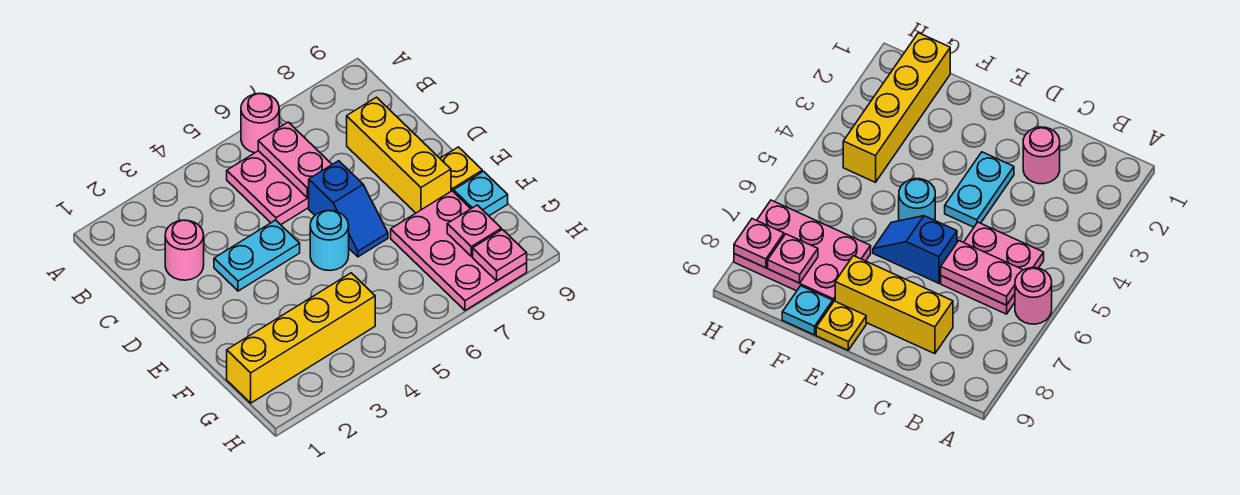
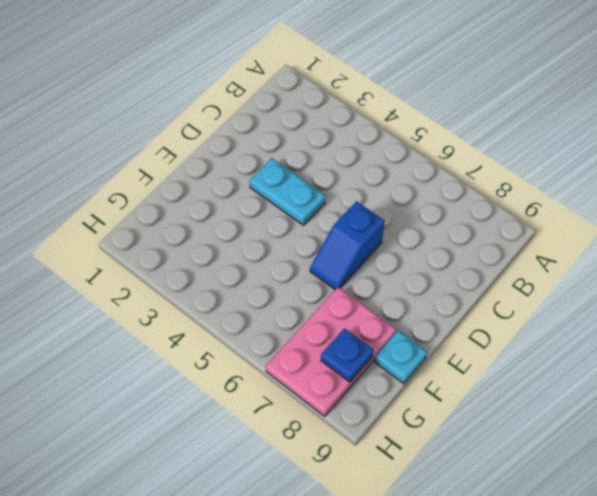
blue 1x1 plate [321,328,374,382] -> pink 1x1 plate [447,205,501,256]
none -> pink 1x1 round brick [241,93,279,153]
none -> pink 2x2 plate [227,151,309,225]
none -> pink 1x1 round brick [165,220,204,280]

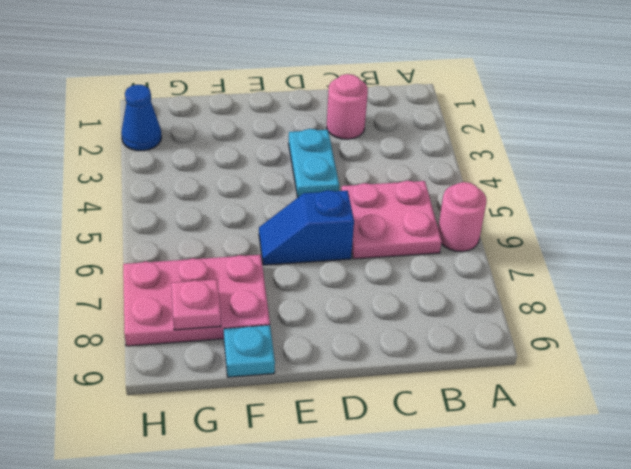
blue 1x1 cone [121,85,162,151] -> none
none -> yellow 1x3 brick [347,97,451,213]
none -> cyan 1x1 round brick [310,211,349,271]
none -> yellow 1x1 plate [440,147,482,192]

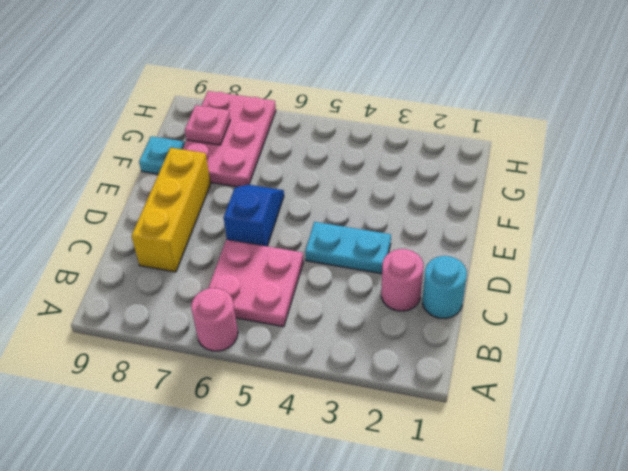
cyan 1x1 round brick [423,256,467,318] -> cyan 1x1 round brick moved to [310,211,349,271]
none -> yellow 1x1 plate [440,147,482,192]
none -> yellow 1x4 brick [227,273,375,403]
none -> pink 1x2 plate [258,122,332,198]

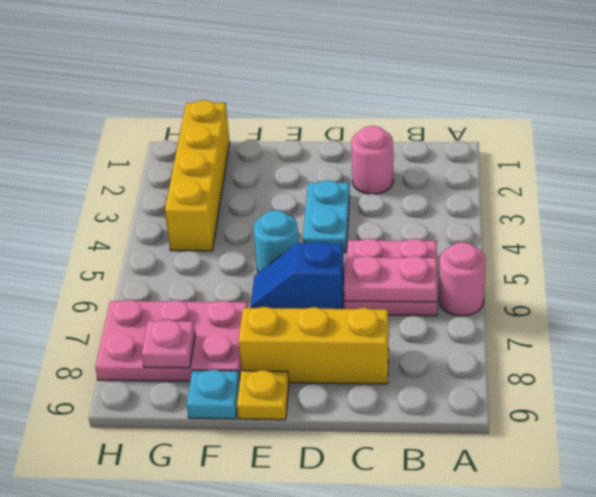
none -> pink 1x1 plate [473,230,527,281]

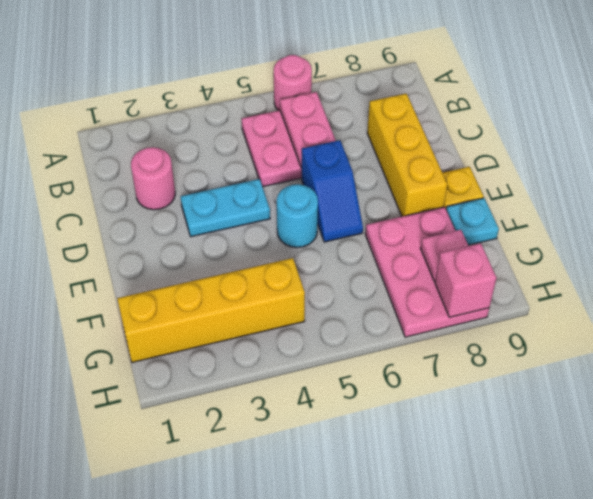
pink 1x1 brick [435,243,497,317] -> pink 1x1 plate [473,230,527,281]

